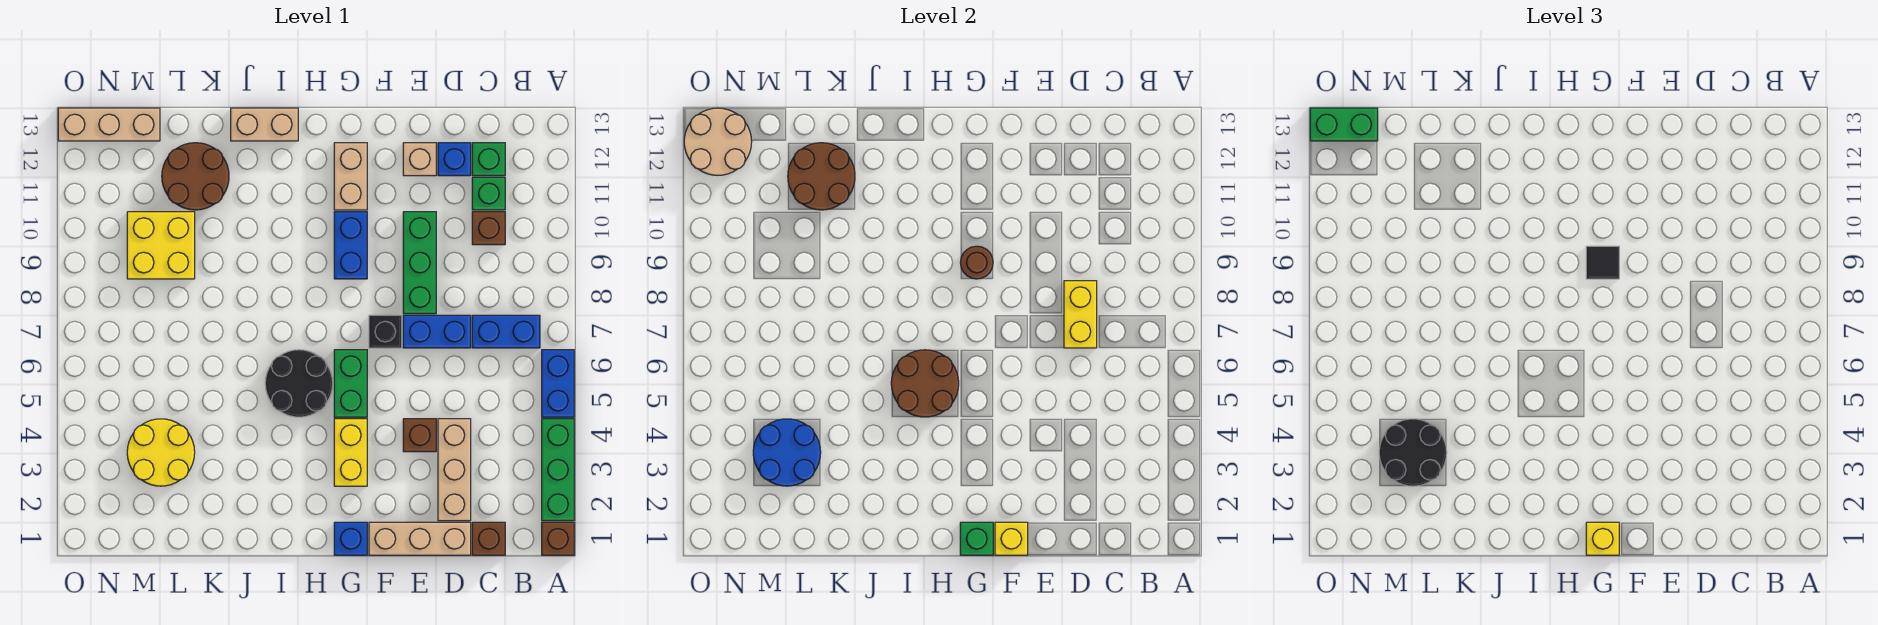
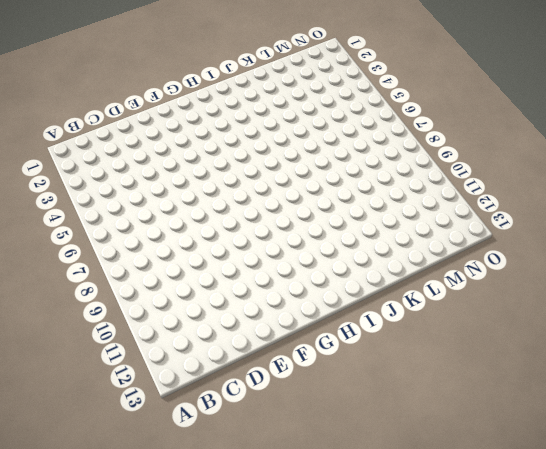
none -> brown 1x1 brick [542,522,574,555]
none -> green 1x3 brick [542,419,574,521]
none -> blue 1x2 brick [542,350,574,417]
none -> blue 1x2 brick [472,315,540,348]

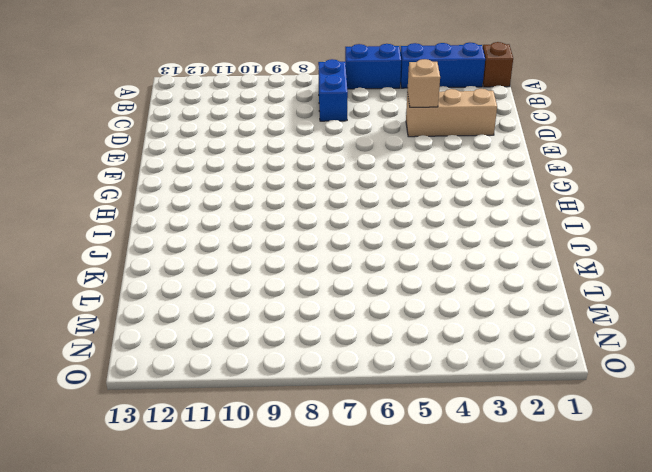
blue 1x3 brick [400,43,485,88] -> green 1x3 brick [542,419,574,521]
tan 1x1 brick [407,59,440,107] -> tan 1x1 brick moved to [403,143,436,176]
none -> brown 1x1 brick [472,522,505,555]
none -> brown 1x1 brick [472,212,505,245]
none -> green 1x1 brick [472,177,505,210]
none -> green 1x1 brick [472,143,505,176]

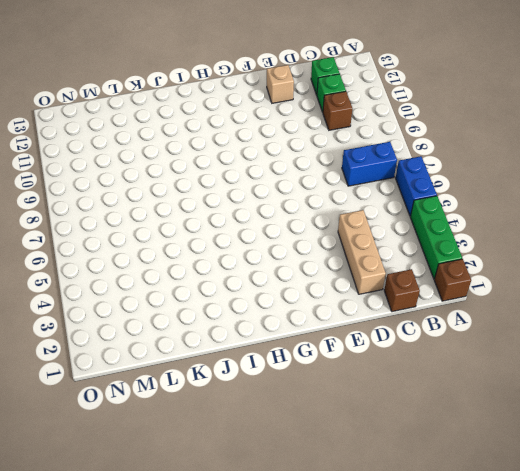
none -> tan 1x3 brick [369,522,471,555]
none -> blue 1x2 brick [403,315,471,348]
none -> blue 1x1 brick [438,143,471,176]
none -> brown 1x1 brick [403,419,436,452]

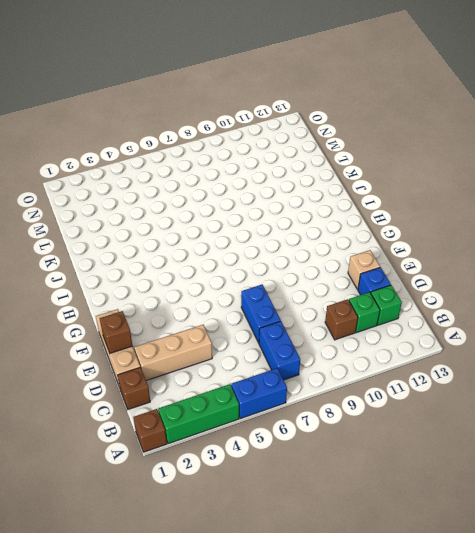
brown 1x1 brick [100,311,132,353] -> brown 1x1 brick moved to [403,419,436,452]
none -> green 1x3 brick [403,212,436,314]
none -> black 1x1 brick [369,315,402,348]
none -> blue 1x1 brick [334,522,367,555]
none -> yellow 1x2 brick [334,419,367,486]

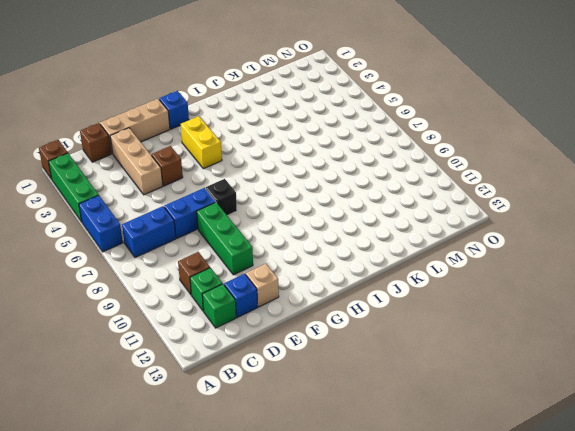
none -> green 1x2 brick [334,350,367,417]
none -> blue 1x2 brick [334,212,367,279]
none -> tan 1x2 brick [334,143,367,210]
none -> black 2x2 round brick [265,350,333,417]

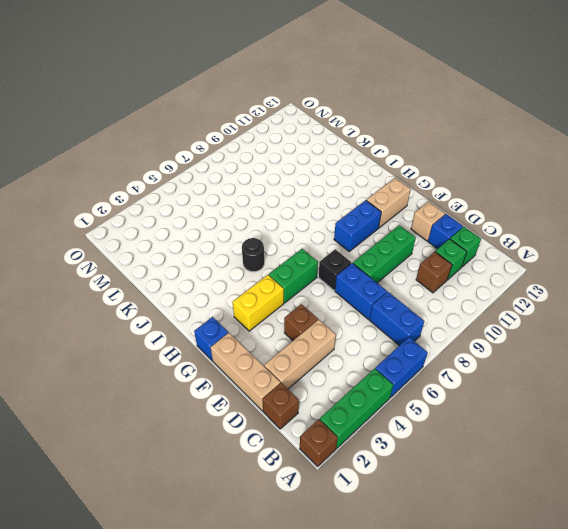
black 1x1 round brick [242,238,264,272] -> black 2x2 round brick [265,350,333,417]
none -> tan 1x2 brick [231,108,298,141]
none -> brown 2x2 round brick [162,143,229,210]
none -> yellow 2x2 round brick [127,419,195,486]
none -> yellow 2x2 brick [127,212,195,279]

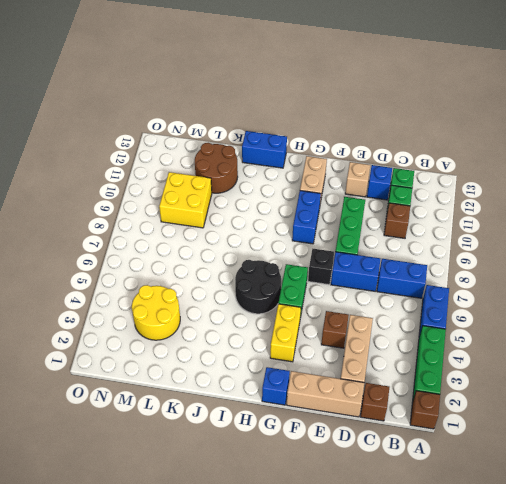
blue 1x2 brick [242,131,287,168] -> tan 1x2 brick [231,108,298,141]
none -> tan 1x3 brick [58,108,160,141]
none -> yellow 1x2 brick [1064,281,1097,348]
none -> yellow 1x1 brick [995,522,1028,555]
none -> green 1x1 brick [960,522,993,555]

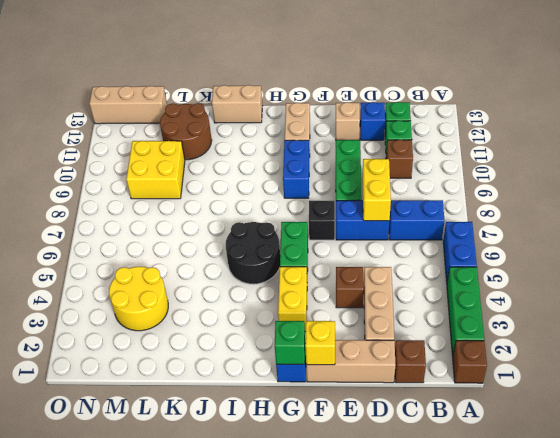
none -> brown 1x1 round brick [960,246,993,279]
none -> brown 2x2 round brick [891,350,959,417]
none -> brown 2x2 round brick [788,143,855,210]
none -> blue 2x2 round brick [753,419,821,486]

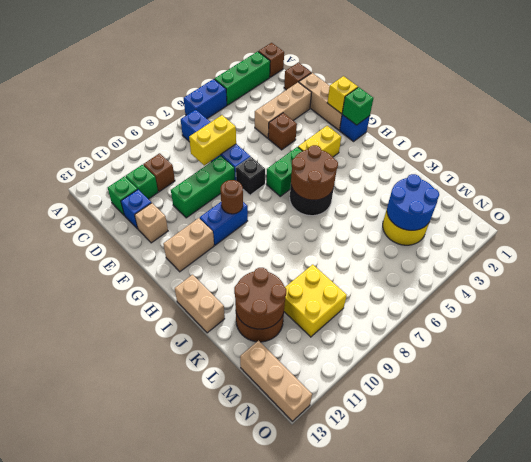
none -> tan 2x2 round brick [684,108,752,175]
none -> yellow 1x1 brick [1586,522,1619,555]
none -> black 1x1 tile [1586,246,1619,279]
none -> black 2x2 round brick [1379,419,1447,486]

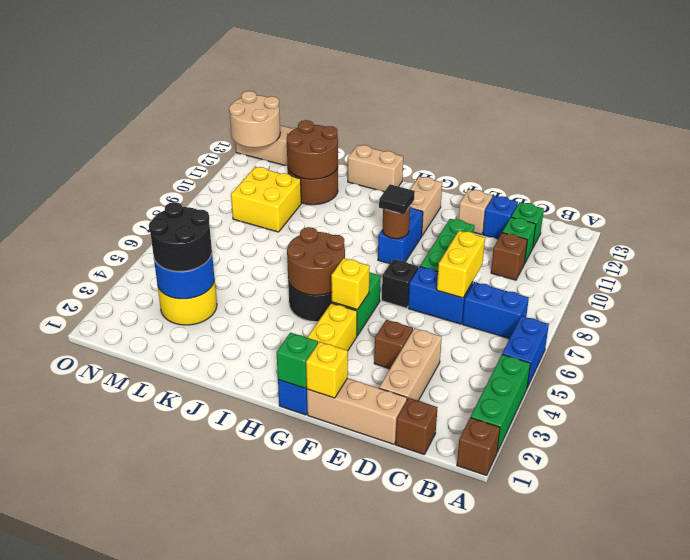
yellow 1x1 brick [331,258,370,310] -> yellow 1x1 brick moved to [1586,522,1619,555]
none -> green 1x2 brick [1310,108,1378,141]

